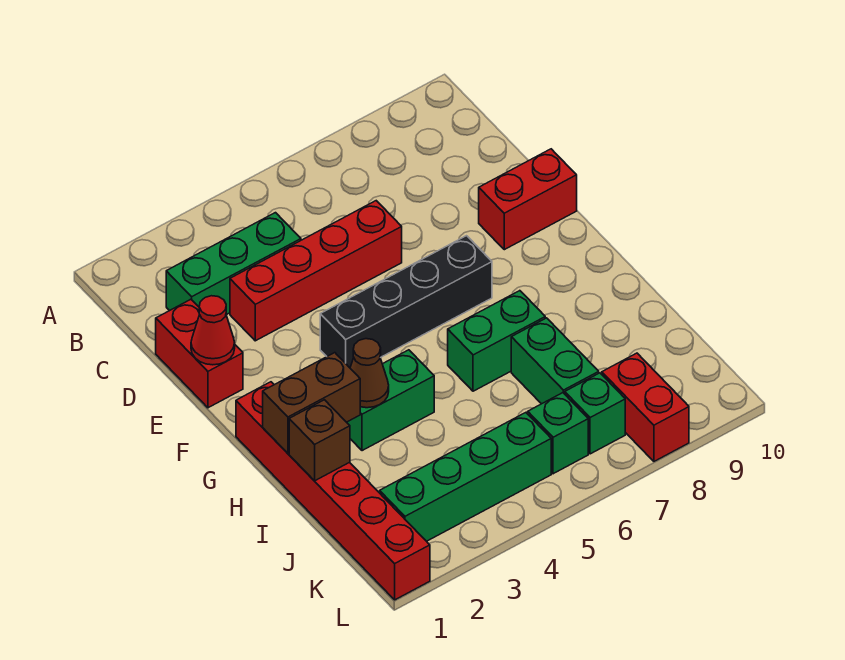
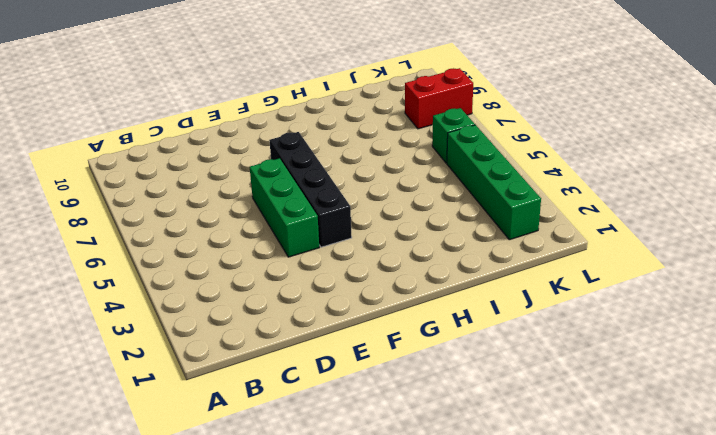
green 1x3 brick [250,158,319,257] -> green 1x3 brick moved to [166,213,301,315]
none -> red 1x2 brick [156,299,243,408]
none -> red 1x4 brick [230,201,402,341]
none -> red 1x2 brick [479,149,577,250]

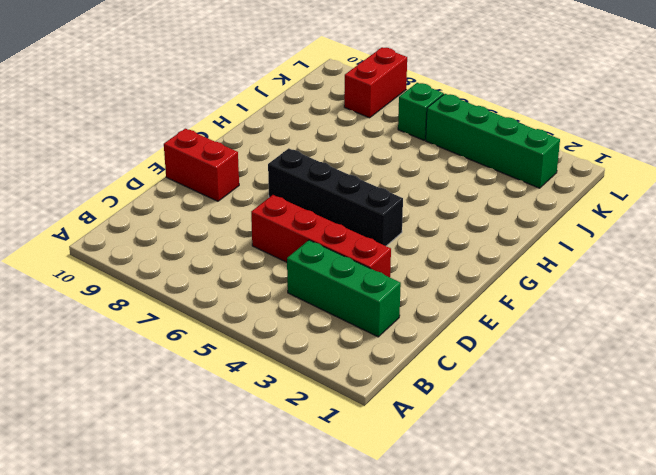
none -> red 1x2 brick [156,299,243,408]
none -> red 1x6 brick [236,382,430,600]
none -> green 1x2 brick [347,350,434,451]

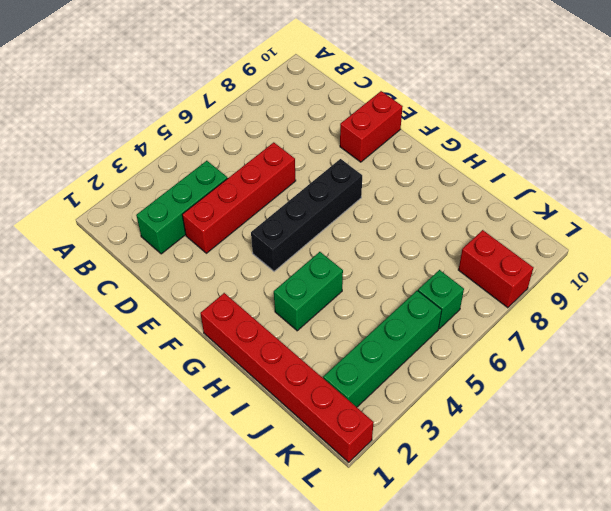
none -> red 1x2 brick [156,299,243,408]
none -> green 1x2 brick [448,291,545,391]
none -> green 1x2 brick [511,318,599,404]

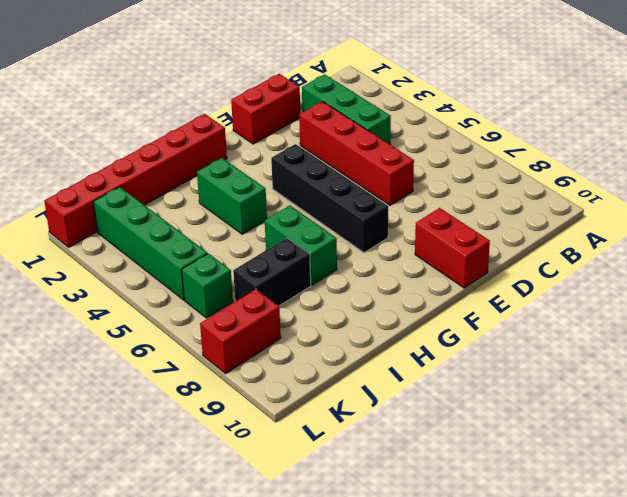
black 1x2 brick [233,238,311,306] -> green 1x2 brick [511,318,599,404]
none -> green 1x1 brick [565,373,625,454]
none -> red 1x1 cone [191,296,235,365]
none -> brown 1x2 brick [263,353,360,453]

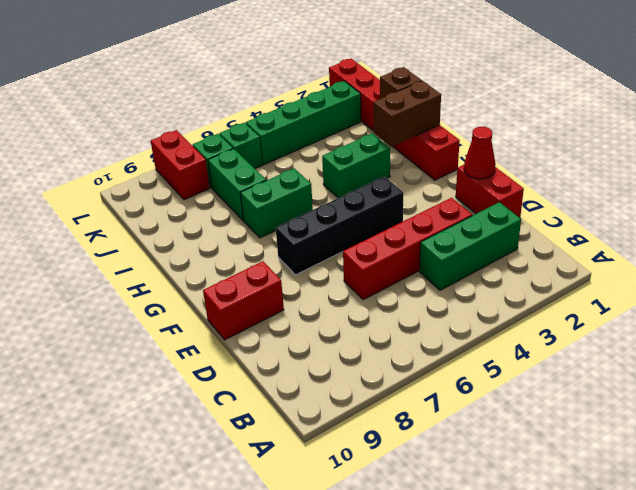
none -> brown 1x1 cone [350,339,389,408]

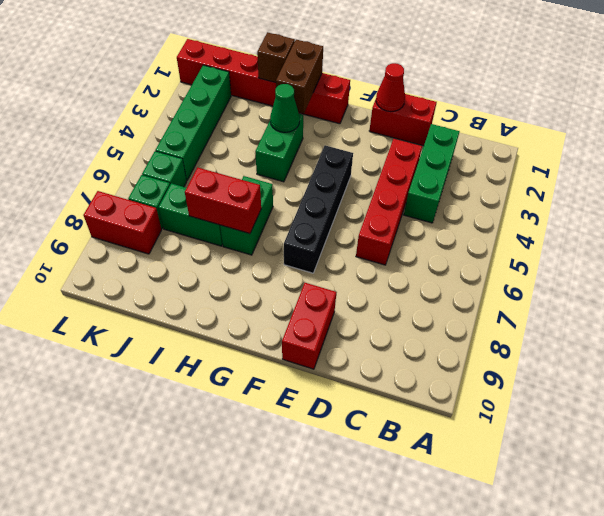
green 1x1 cone [270,84,300,132] -> brown 1x1 cone [350,339,389,408]
red 1x2 brick [185,168,261,234] -> none

